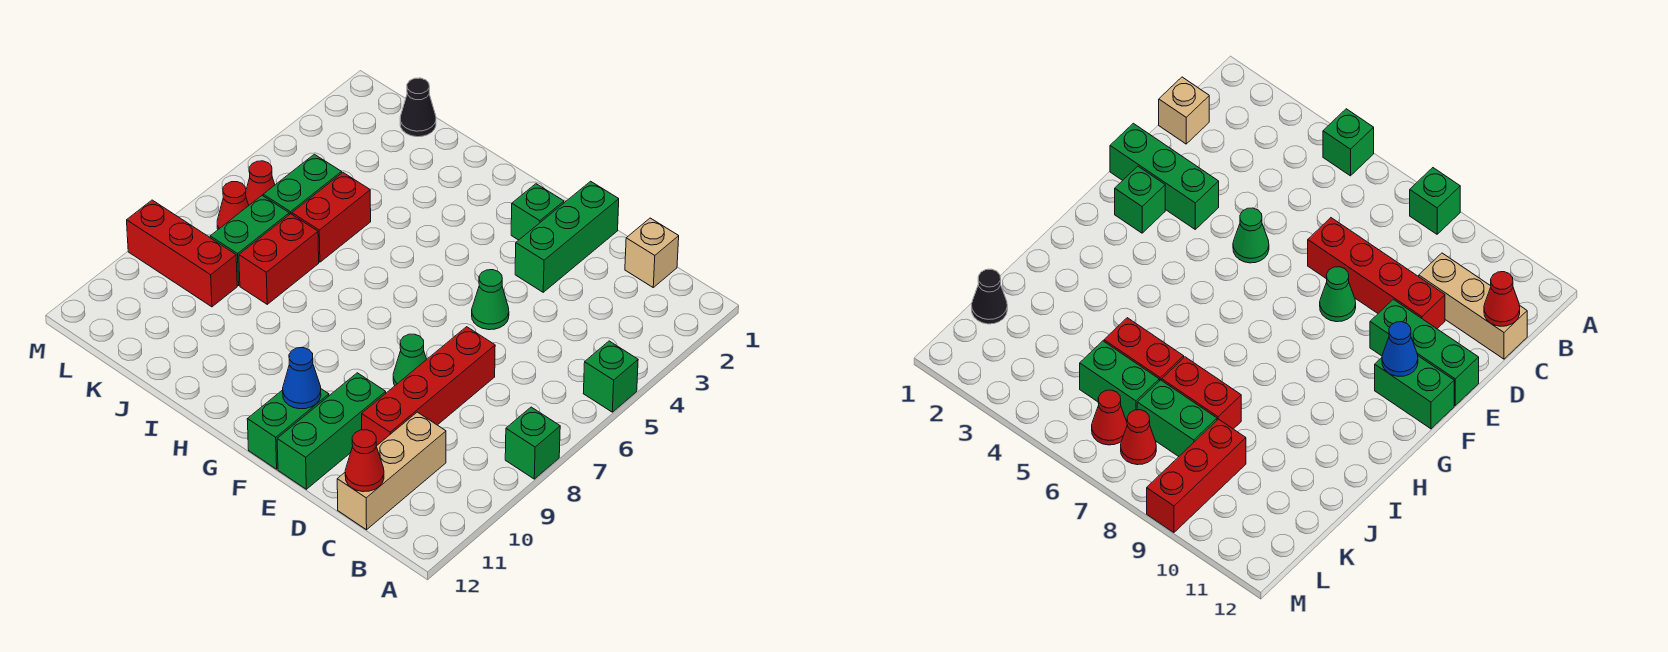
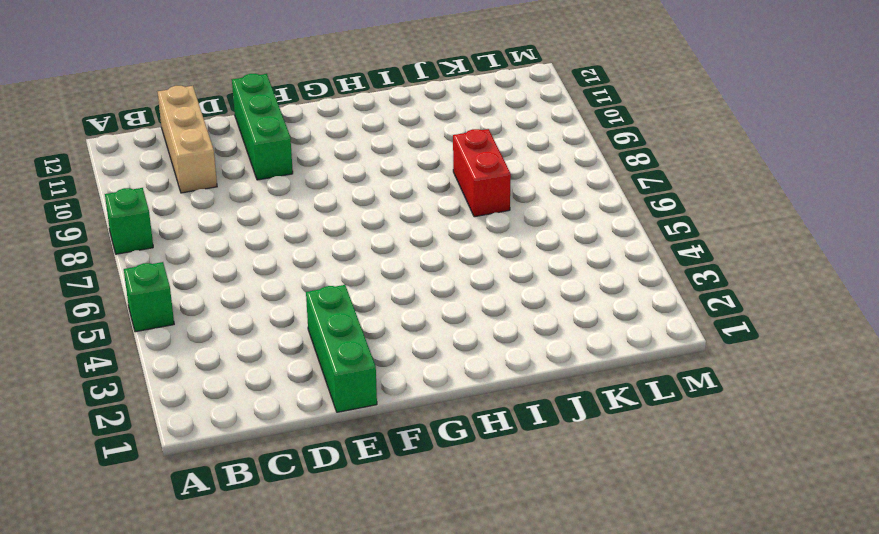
none -> tan 1x1 brick [625,218,679,287]
none -> red 1x4 brick [362,327,495,446]
none -> green 1x1 cone [472,270,509,330]

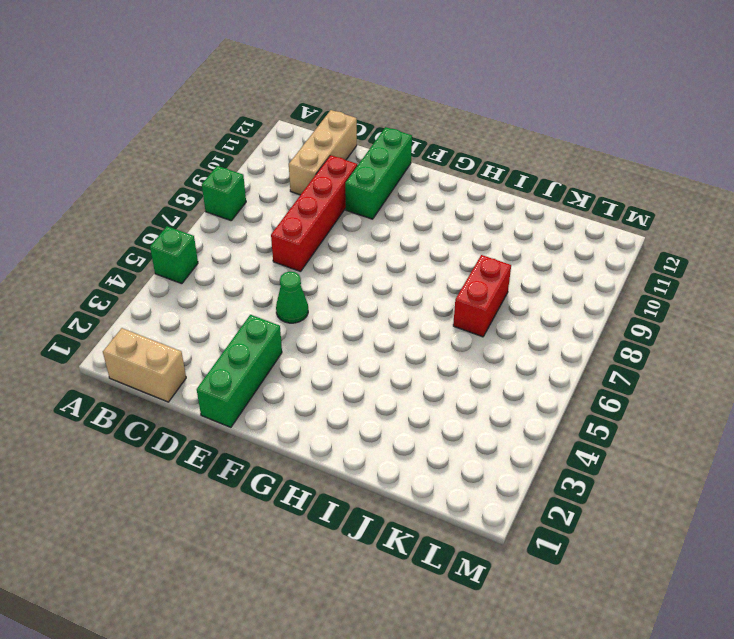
tan 1x2 brick [103,328,186,402] -> tan 1x1 brick [625,218,679,287]
none -> green 1x1 cone [393,334,427,385]
none -> green 1x1 brick [511,184,564,240]
none -> green 1x2 brick [247,389,329,469]

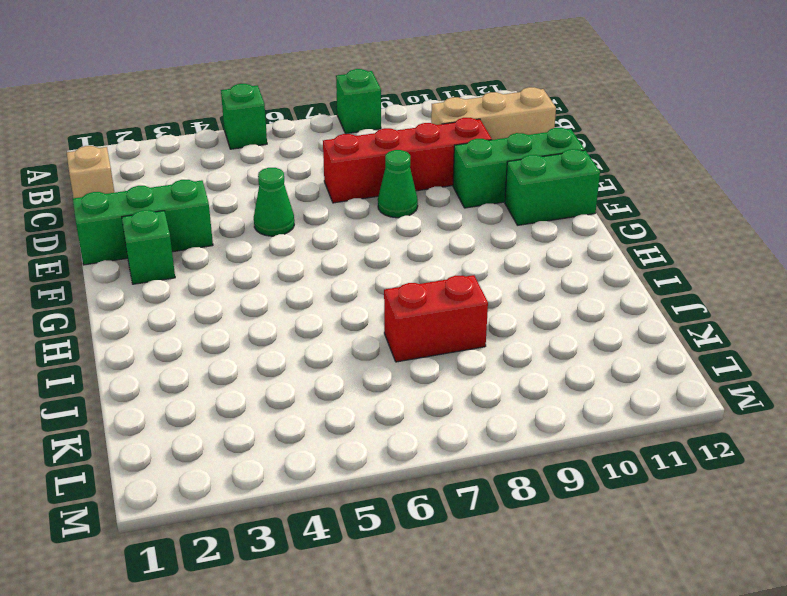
none -> red 1x2 brick [292,173,371,262]
none -> black 1x1 cone [400,78,436,137]
none -> green 1x2 brick [263,154,342,214]

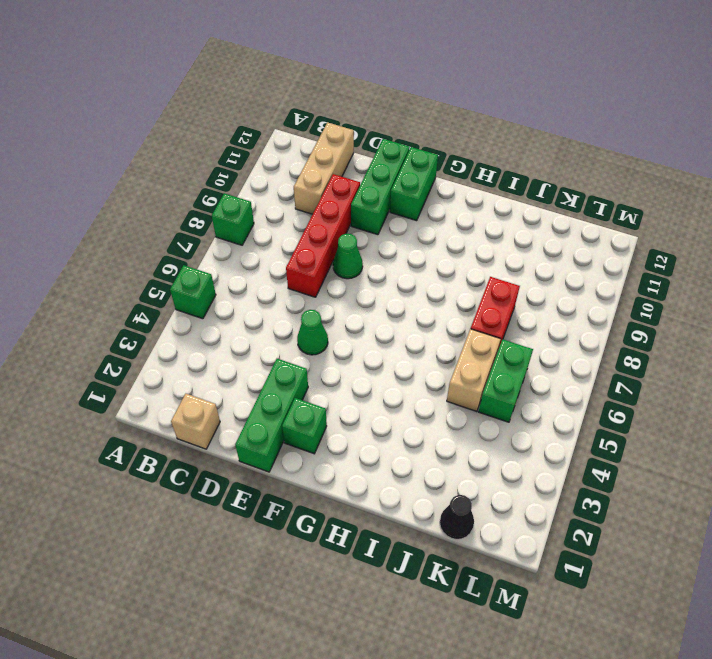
tan 1x2 brick [447,329,501,412] -> red 1x2 brick [292,173,371,262]
none -> green 1x2 brick [210,196,289,286]
none -> red 1x3 brick [127,200,237,307]
none -> red 1x1 cone [246,161,275,205]

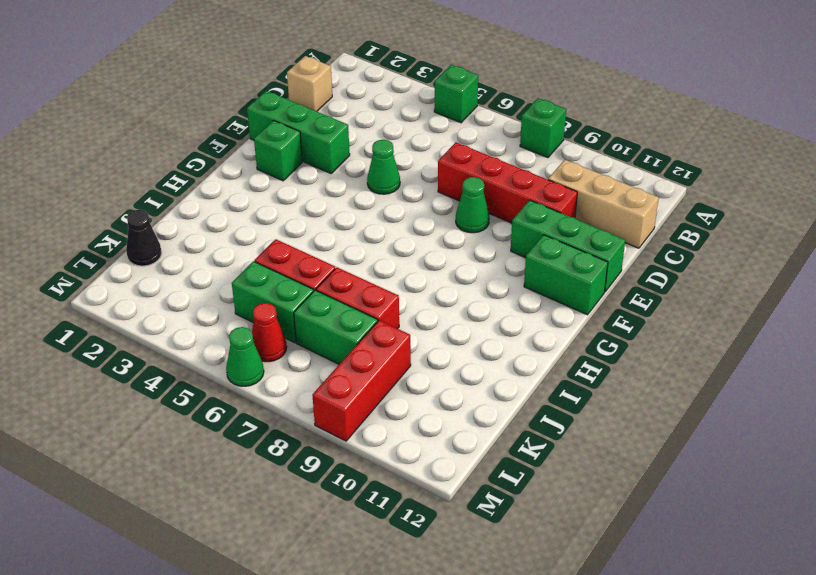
green 1x1 cone [226,327,264,386] -> none
none -> red 1x1 cone [217,182,249,229]
none -> red 1x1 cone [345,430,384,492]
none -> blue 1x1 cone [283,348,321,409]

